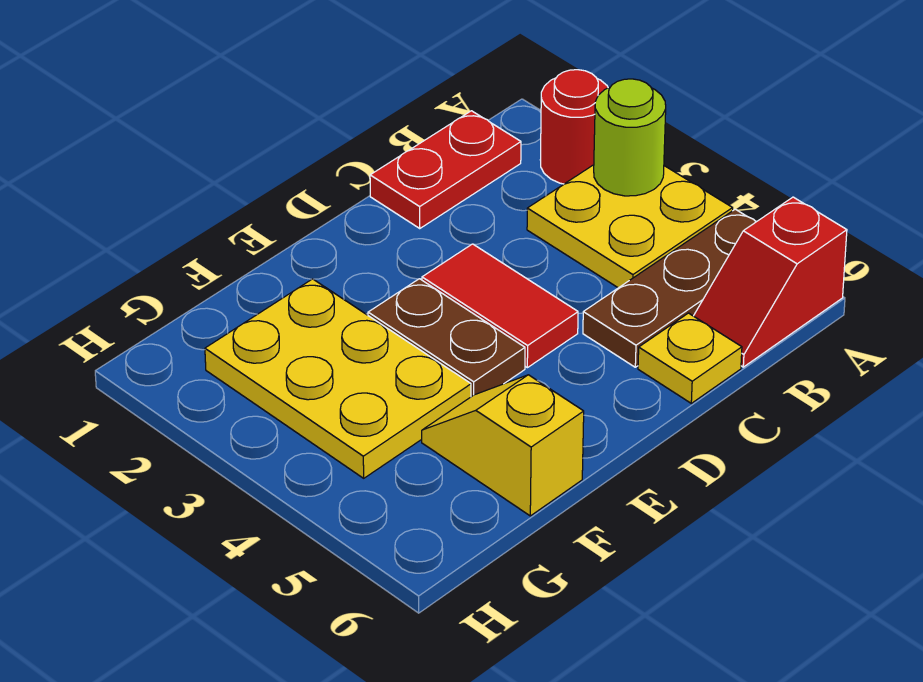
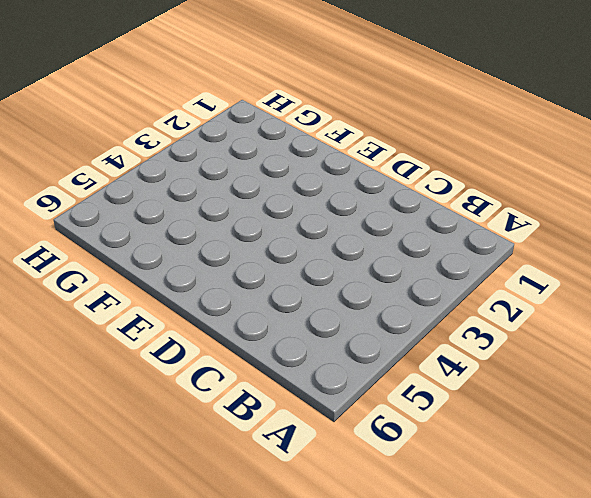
none -> red 1x1 round brick [540,70,608,184]
none -> yellow 2x2 plate [527,165,733,288]

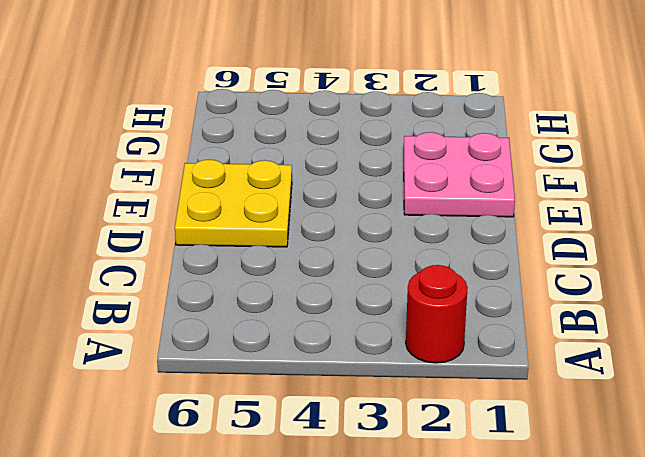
yellow 2x2 plate [175,160,292,247] -> yellow 2x2 plate moved to [527,165,733,288]
pink 2x2 plate [404,132,515,217] -> yellow 2x3 plate [205,279,471,478]
none -> brown 1x3 plate [583,209,756,367]
none -> red 1x2 slope [694,197,847,367]

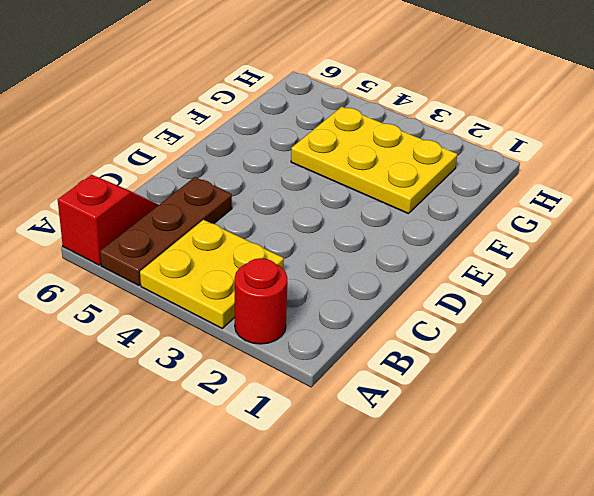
none -> red 1x2 plate [370,111,521,229]
none -> yellow 1x1 plate [638,313,742,403]

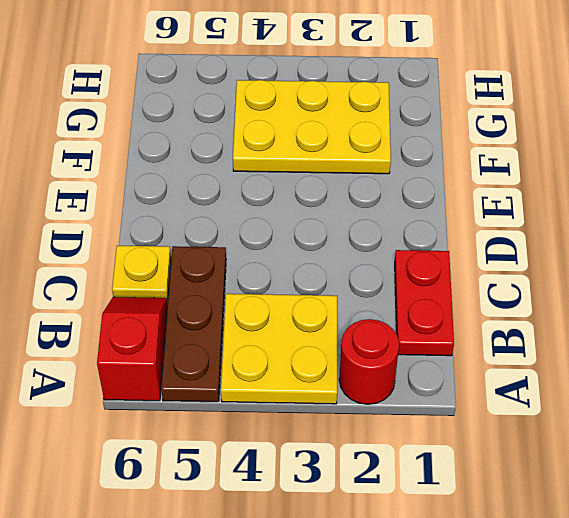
none -> red 1x2 tile [422,244,578,368]
none -> brown 1x2 plate [368,279,525,397]

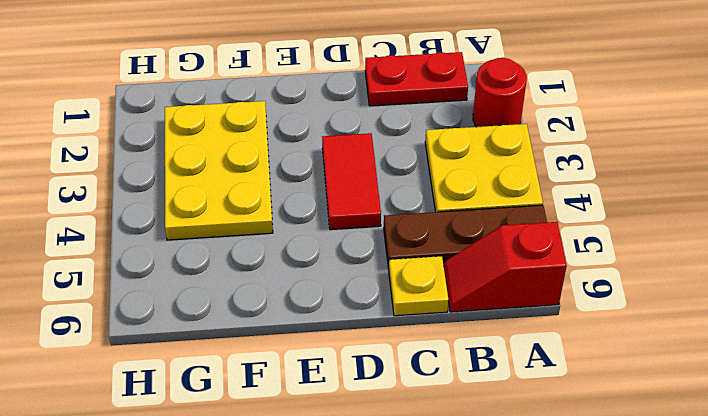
none -> brown 1x2 plate [368,279,525,397]
none -> yellow 1x2 slope [422,375,584,516]

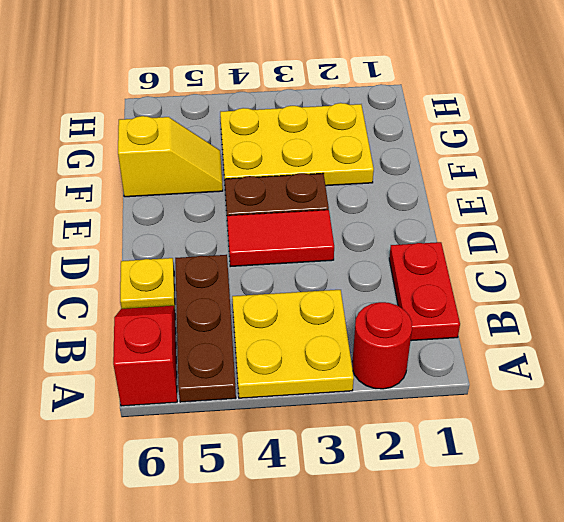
none -> lime 1x1 round brick [594,79,666,196]

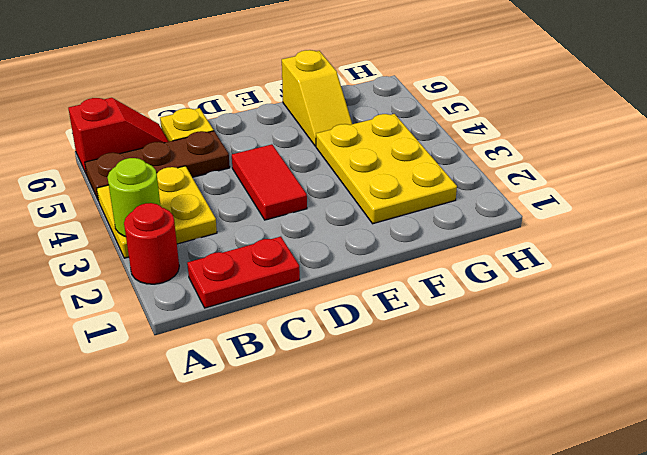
none -> brown 1x2 plate [368,279,525,397]

